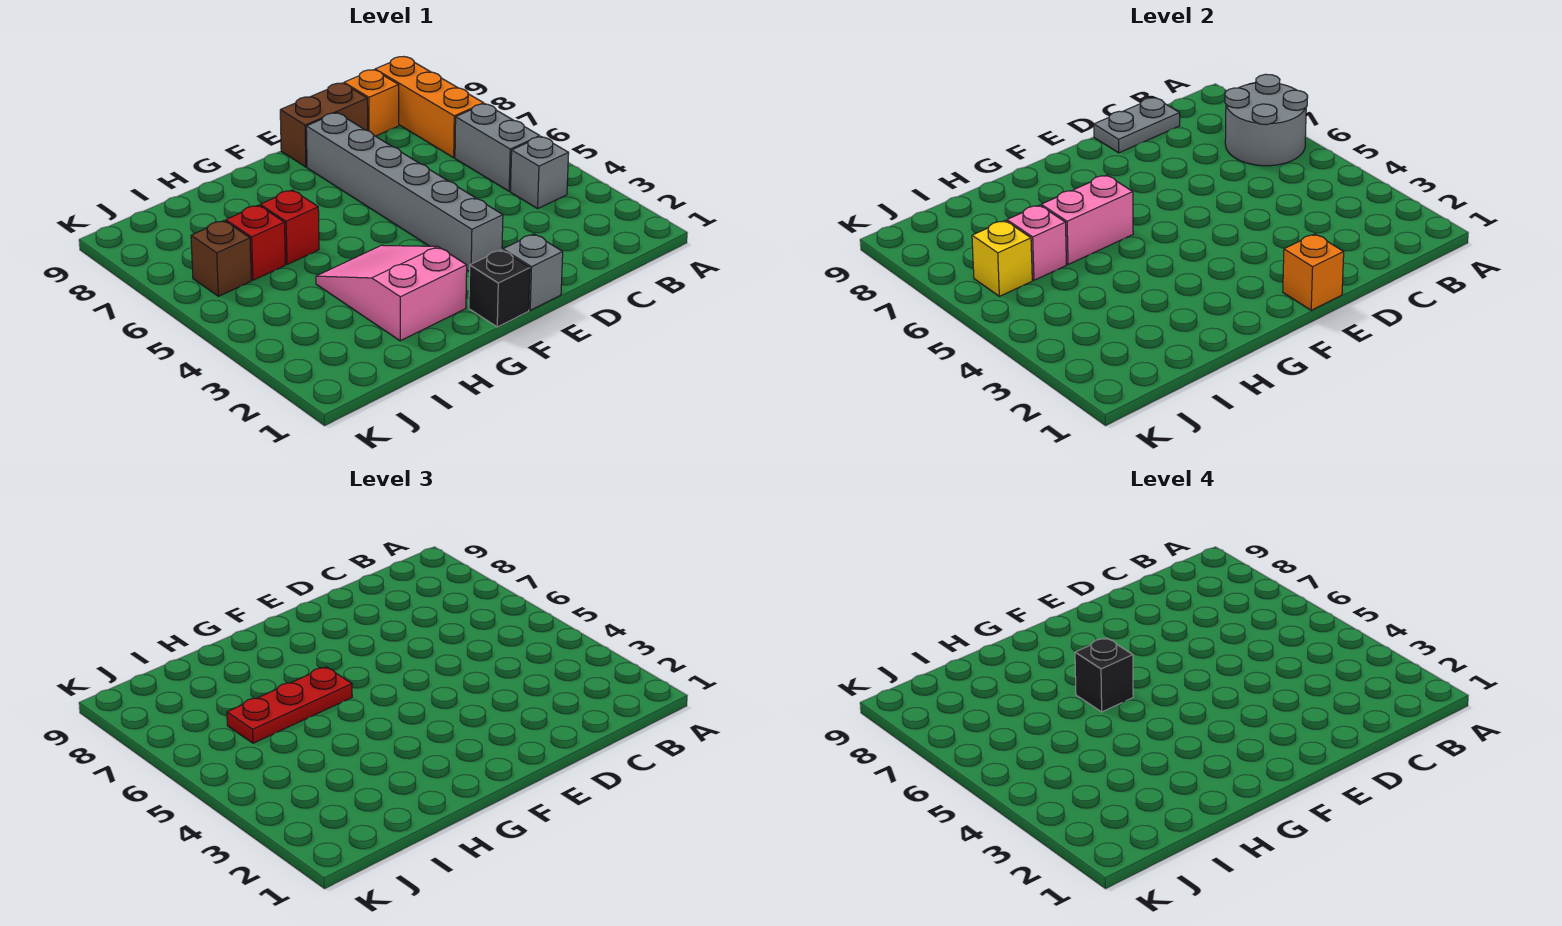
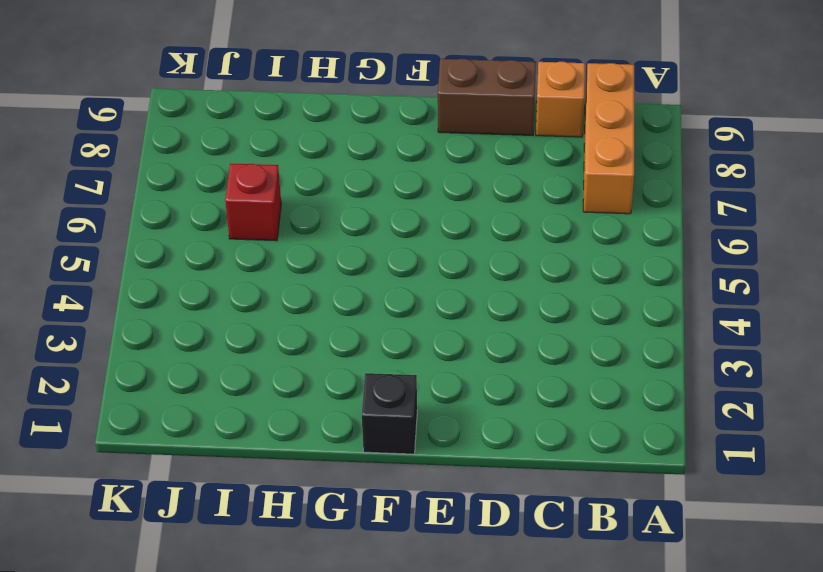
none -> grey 1x1 brick [511,137,569,209]
none -> grey 1x2 brick [455,104,540,191]
none -> grey 1x1 brick [503,234,563,310]

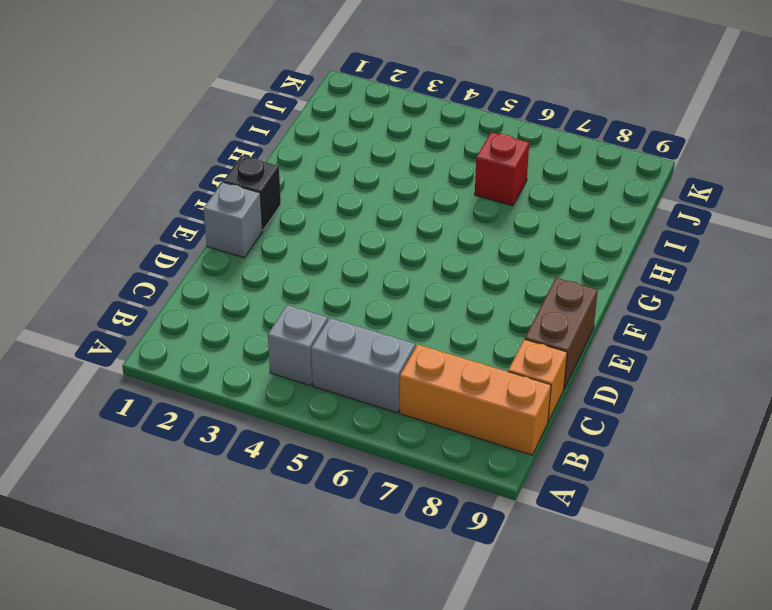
none -> grey 1x6 brick [306,113,503,272]
none -> pink 2x3 slope [316,245,467,341]
none -> red 1x1 brick [260,190,319,265]

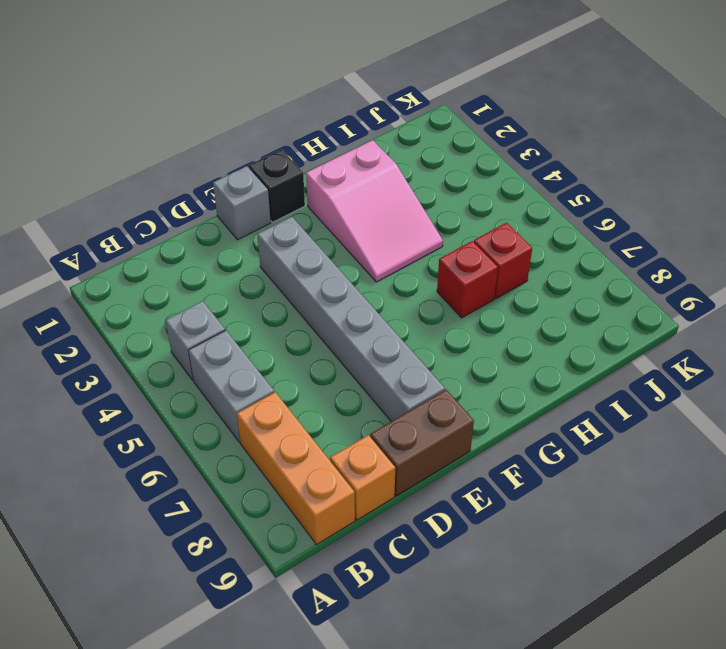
none -> brown 1x1 brick [191,221,251,296]
none -> grey 2x2 round brick [1225,74,1308,166]
none -> grey 1x2 plate [1094,98,1180,153]

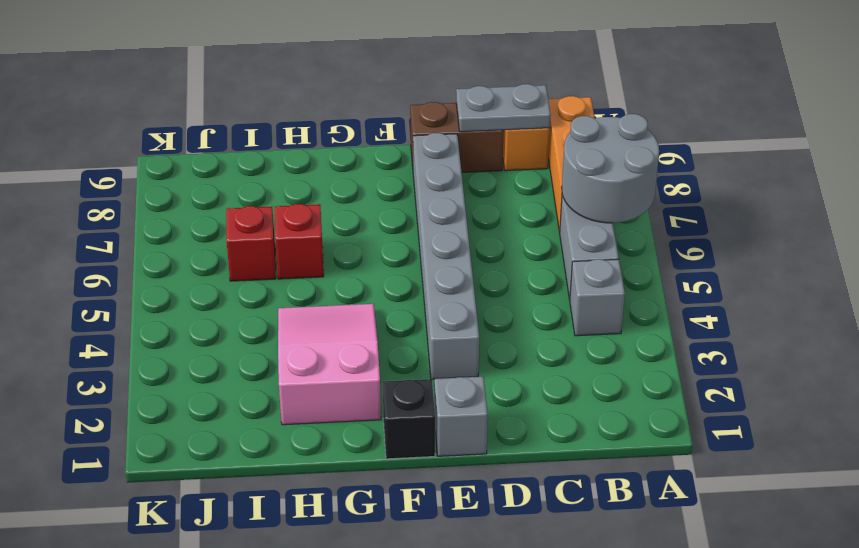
none -> brown 1x1 brick [191,221,251,296]
none -> orange 1x1 brick [1283,234,1344,310]
none -> pink 1x2 brick [1041,175,1133,265]

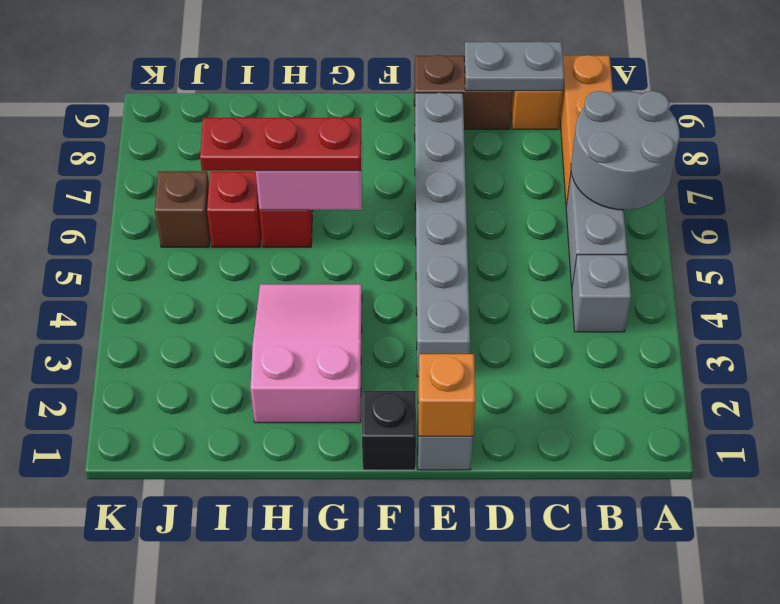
none -> pink 1x1 brick [1007,205,1066,280]
none -> yellow 1x1 brick [972,221,1032,296]
none -> black 1x1 brick [1075,638,1133,712]

